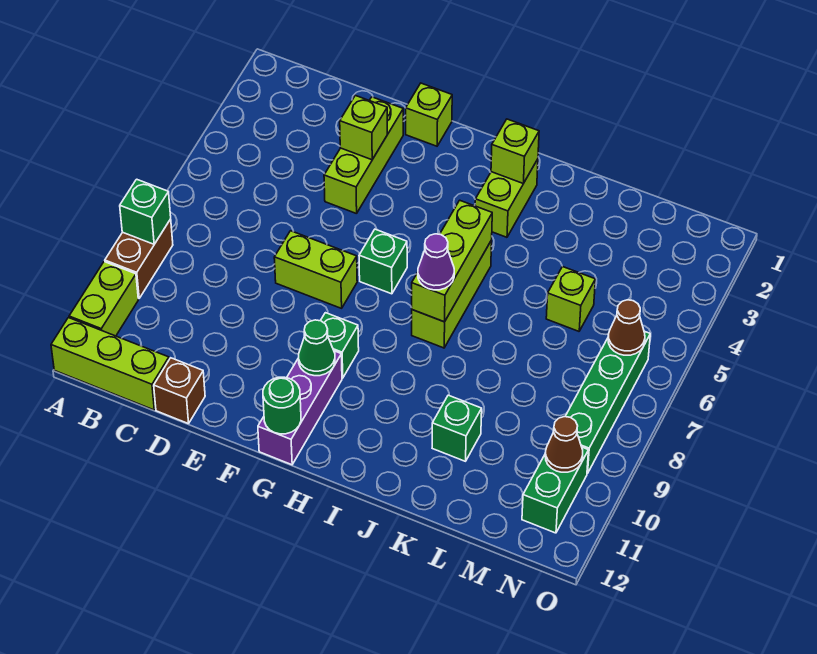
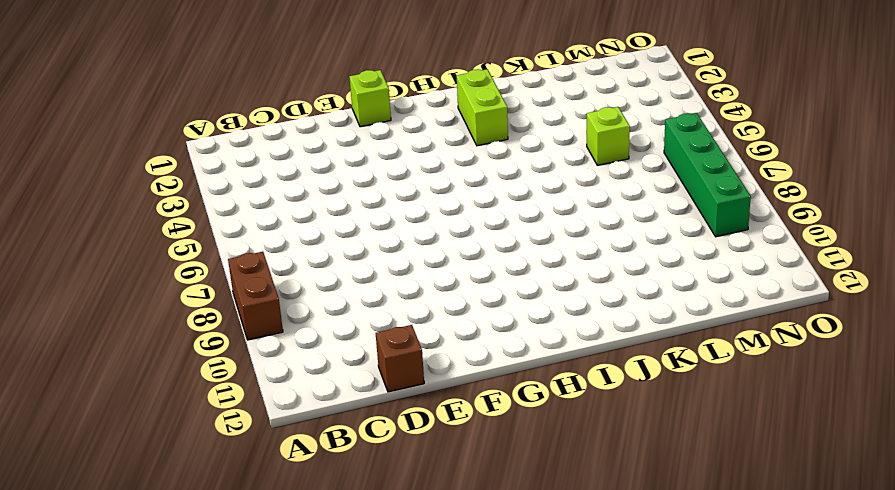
none -> lime 1x2 brick [69,262,138,336]
none -> lime 1x3 brick [51,318,169,410]
none -> lime 1x3 brick [324,97,403,214]

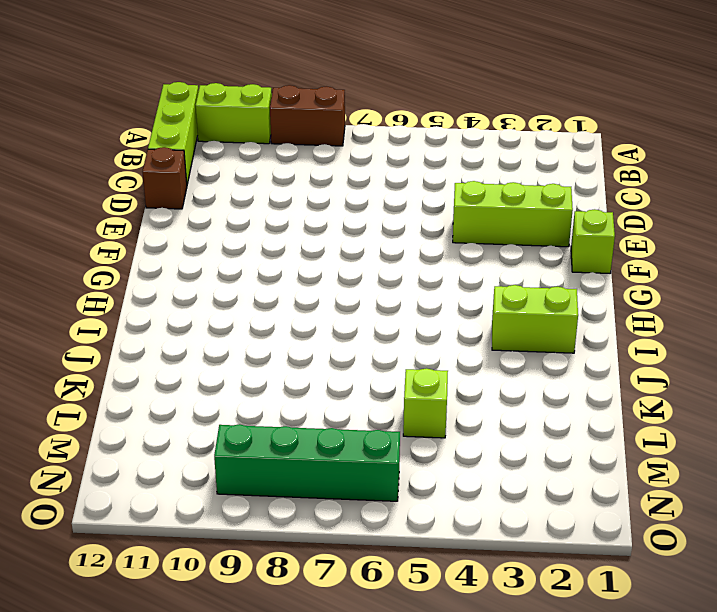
none -> lime 1x2 brick [274,231,357,308]
none -> green 1x1 brick [359,229,407,294]
none -> green 1x1 brick [321,313,359,378]

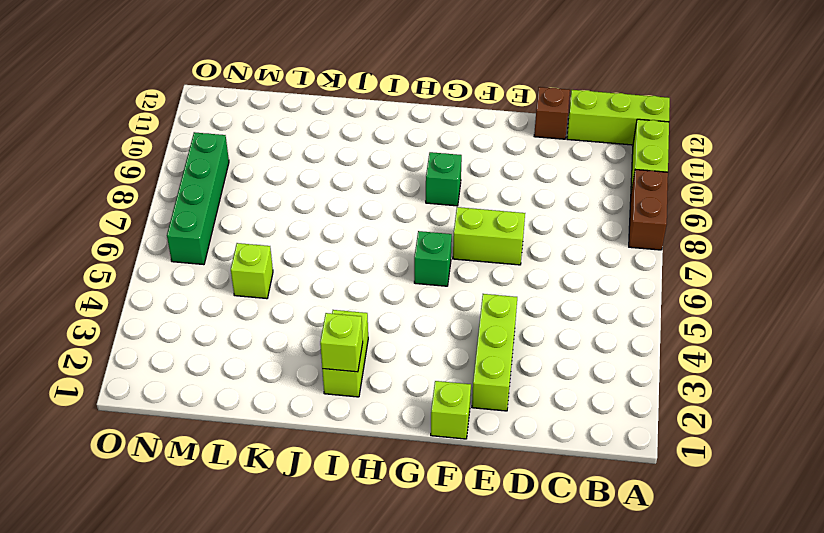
none -> purple 1x3 brick [258,351,342,465]
none -> lime 1x3 brick [412,240,492,348]
none -> green 1x1 brick [432,395,482,461]

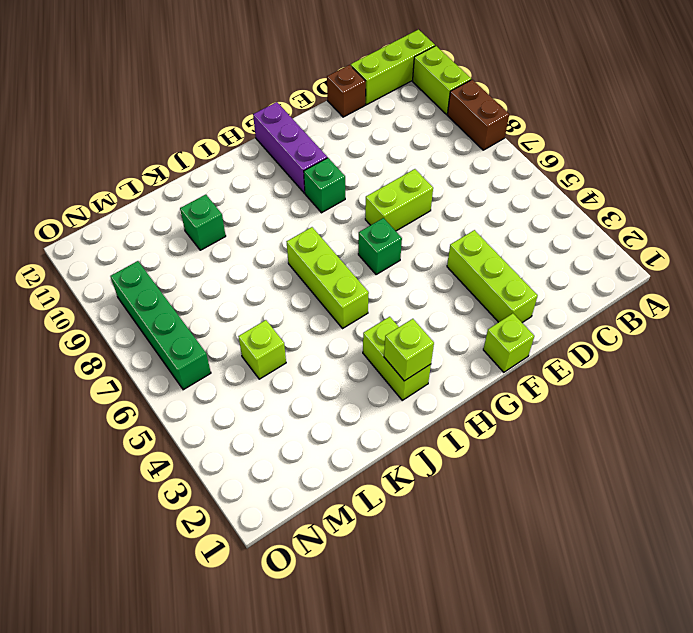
none -> green 1x2 brick [522,447,589,533]
none -> green 1x1 brick [120,179,171,244]
none -> lime 1x1 brick [340,95,387,160]

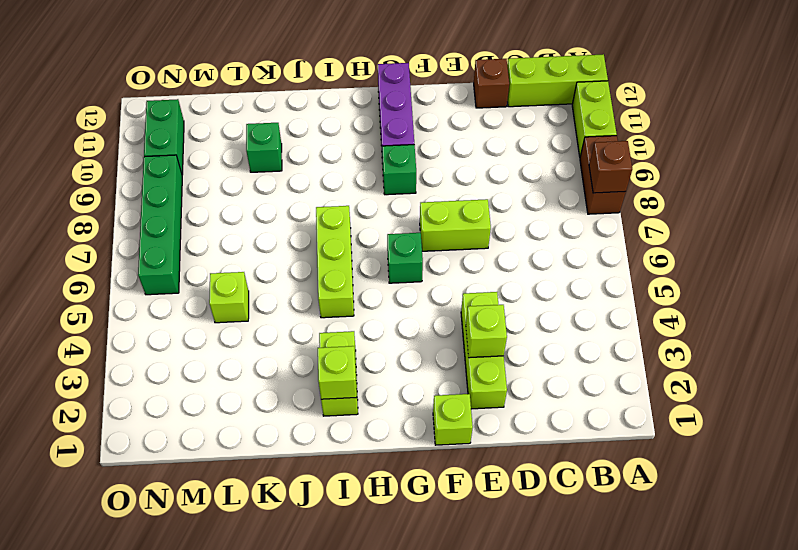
brown 1x1 brick [589,141,632,193] -> green 1x1 brick [120,179,171,244]
none -> green 1x1 cone [299,320,335,376]
none -> green 1x1 round brick [263,377,301,434]
none -> lime 1x3 brick [412,200,492,322]

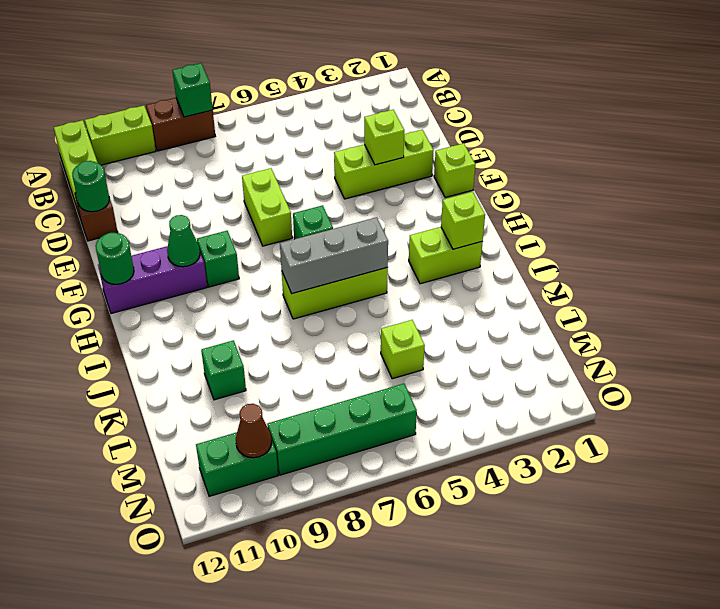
green 1x1 round brick [72,161,109,212] -> none
grey 1x3 brick [280,217,388,293] -> lime 1x3 brick [412,200,492,322]
none -> brown 1x1 cone [608,300,645,355]
none -> purple 1x1 cone [418,234,454,290]

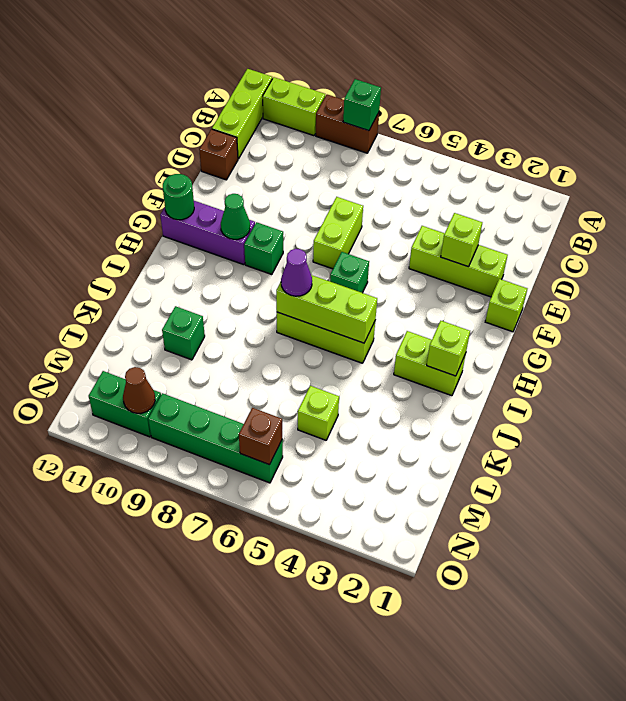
brown 1x1 brick [239,408,282,465] -> brown 1x1 cone [608,300,645,355]

